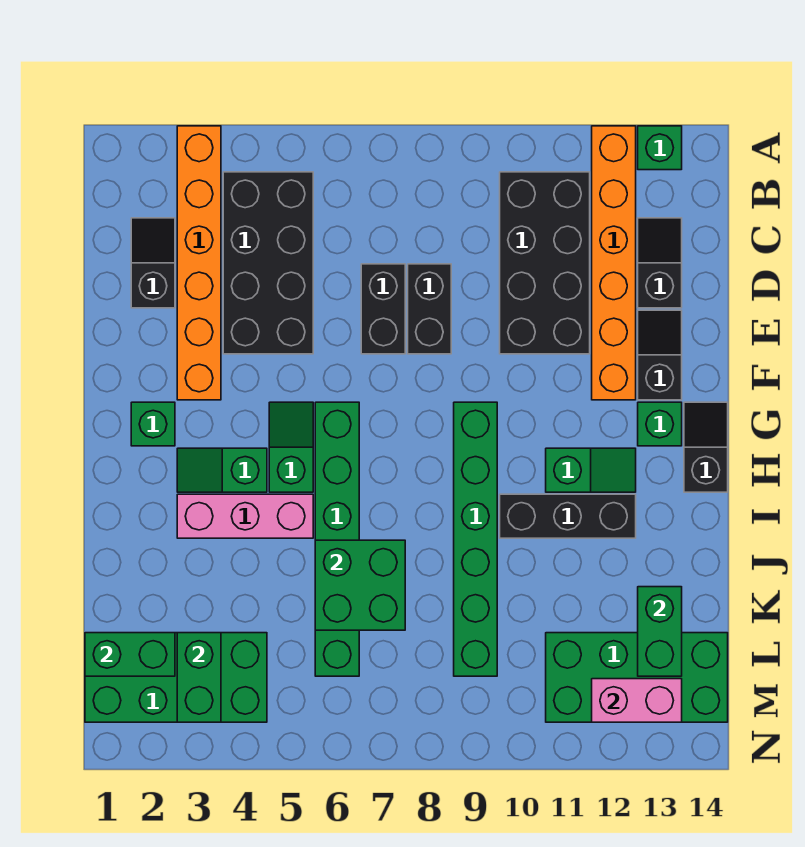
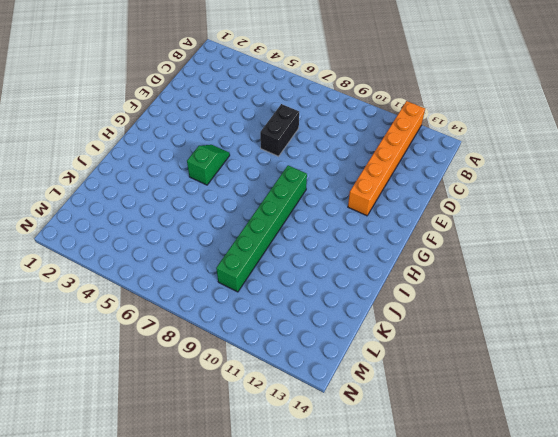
none -> orange 1x6 brick [177,126,221,400]
none -> green 1x1 brick [638,126,682,170]
none -> black 2x4 brick [223,172,313,354]

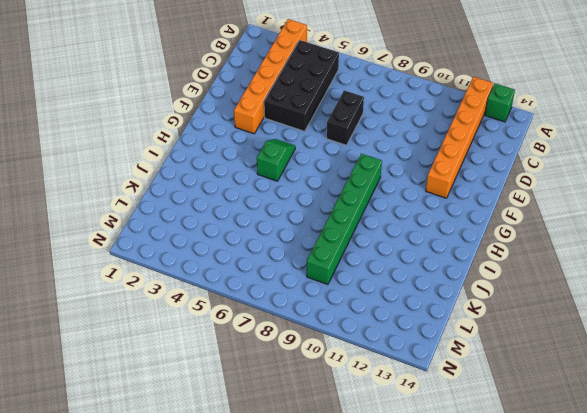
none -> black 2x4 brick [500,172,590,354]
none -> black 1x2 slope [131,218,175,308]
none -> black 1x2 slope [638,218,682,308]

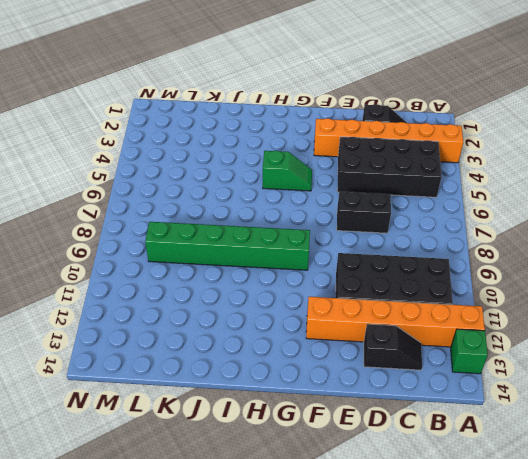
none -> black 1x2 brick [408,264,451,354]
none -> black 1x2 slope [638,310,682,400]
none -> green 1x1 brick [131,402,175,446]

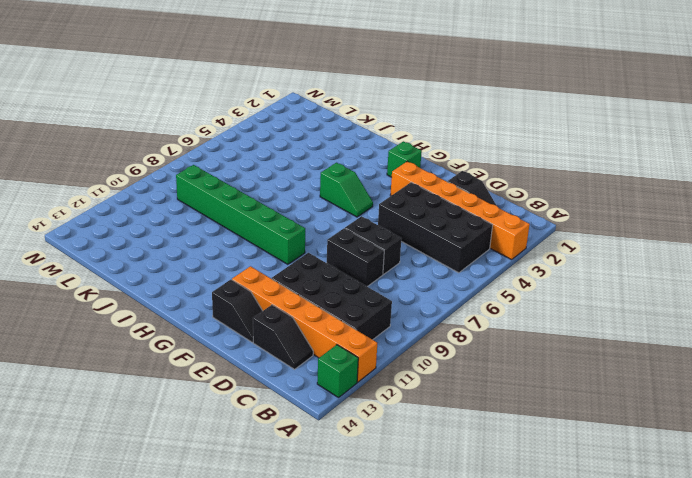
none -> green 1x6 brick [315,402,359,676]
none -> green 1x1 brick [638,402,682,446]
none -> black 1x2 slope [684,402,728,492]

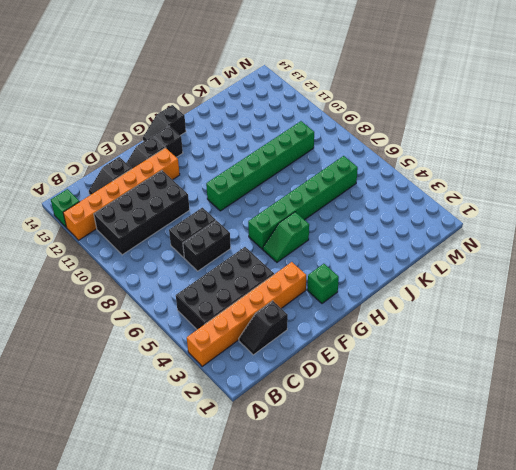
black 1x1 brick [154,126,183,157] -> green 1x1 brick [638,402,682,446]
none -> green 1x2 slope [177,448,267,492]
none -> green 1x2 slope [546,448,636,492]
none -> pink 1x3 brick [177,494,313,538]

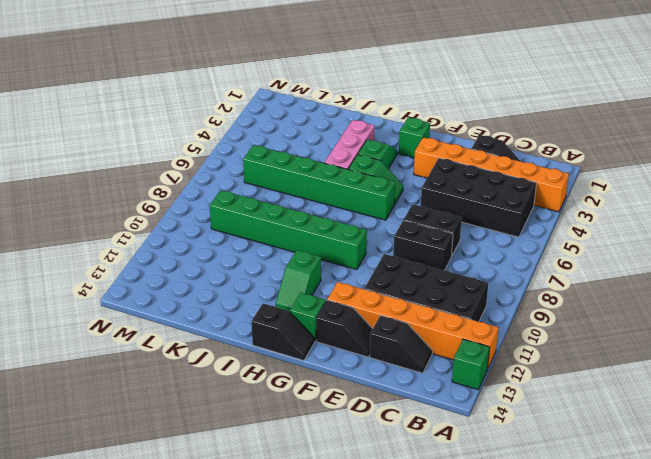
none -> black 1x3 brick [500,494,636,538]
none -> green 2x4 brick [85,633,267,722]
none -> green 2x4 brick [546,633,728,722]

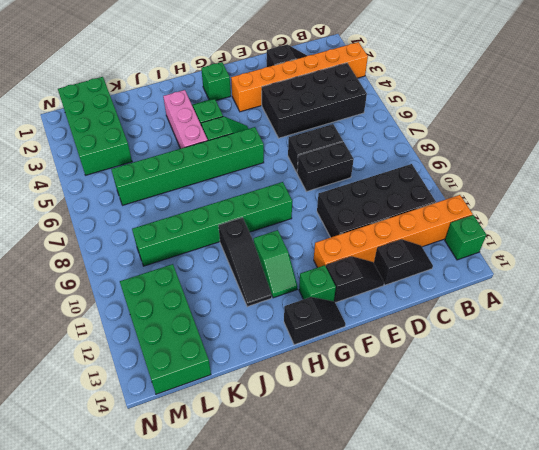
black 1x3 slope [218,218,272,307] -> black 1x3 brick [500,494,636,538]
none -> green 2x2 brick [315,540,405,630]
none -> green 1x2 brick [638,587,682,676]
none -> green 1x2 brick [85,633,175,676]

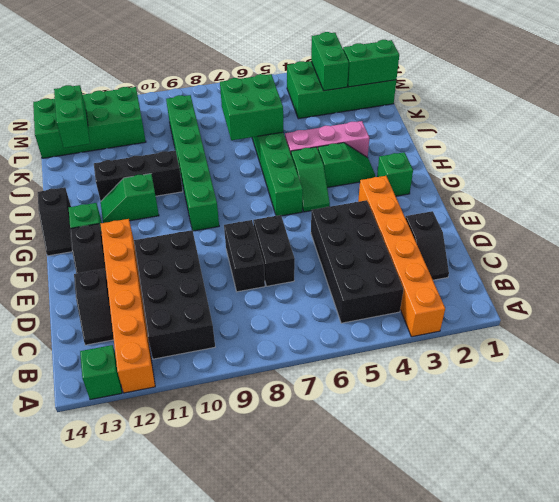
none -> pink 1x2 brick [592,679,682,722]

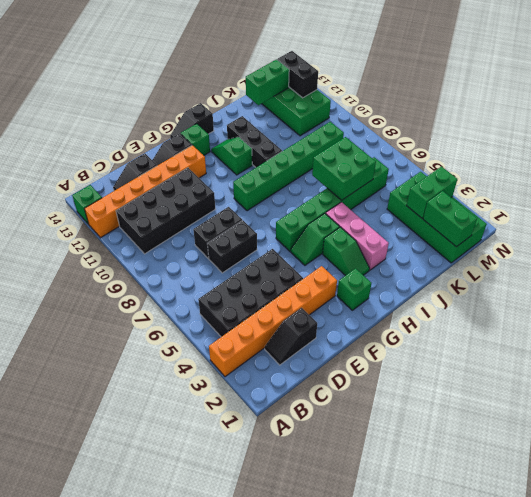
black 1x2 brick [277,51,318,98] -> pink 1x2 brick [592,679,682,722]

